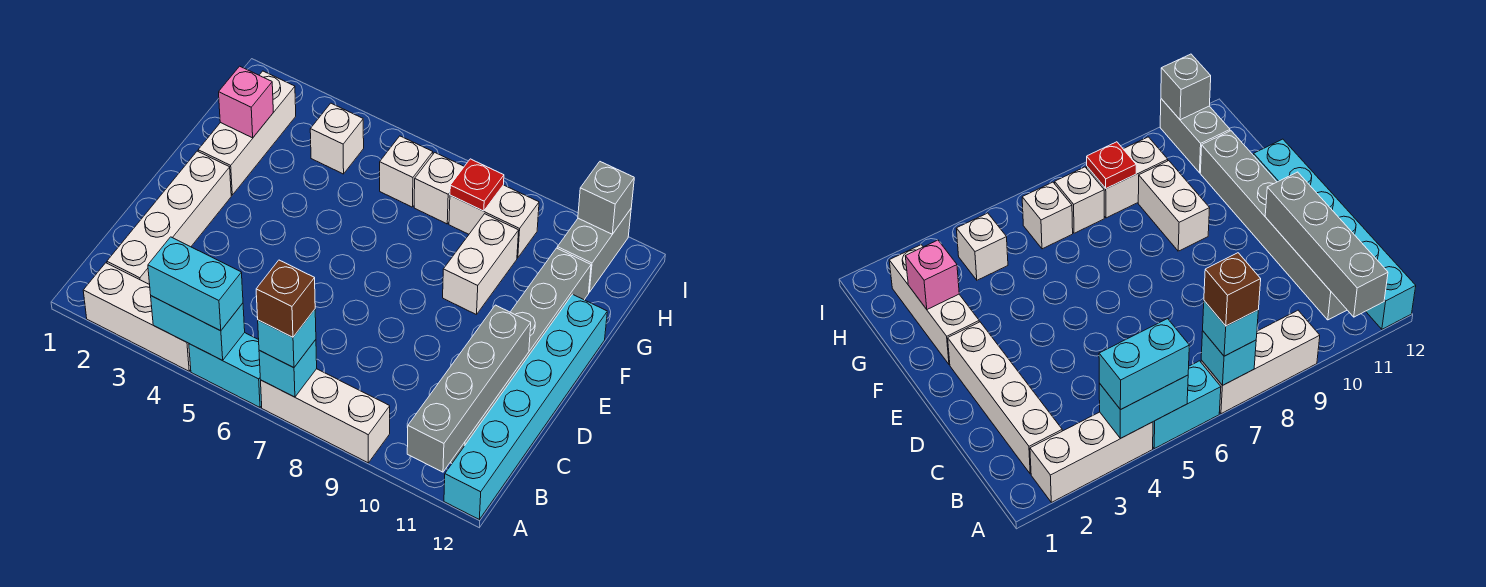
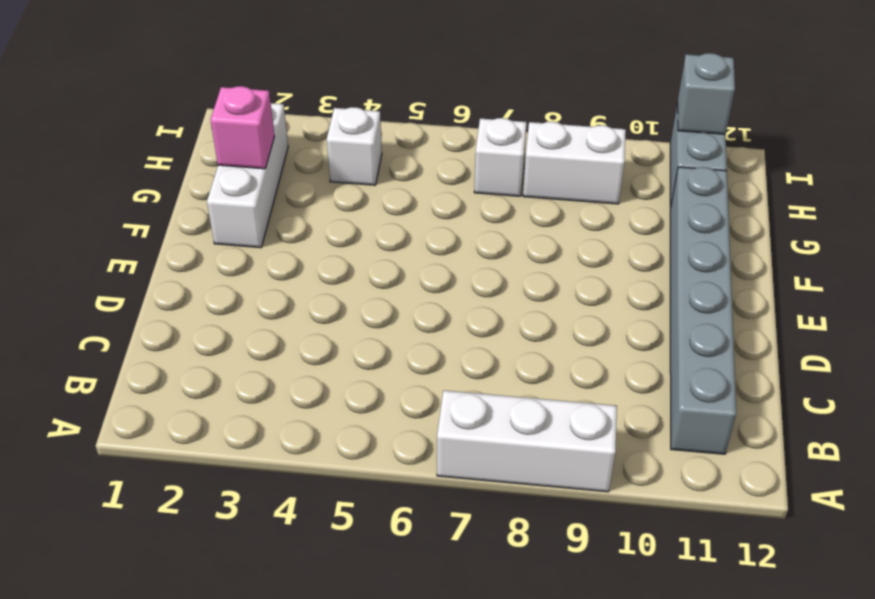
none -> white 1x3 brick [83,263,191,371]
none -> cyan 1x2 brick [189,333,262,407]
none -> cyan 1x6 brick [444,294,607,519]

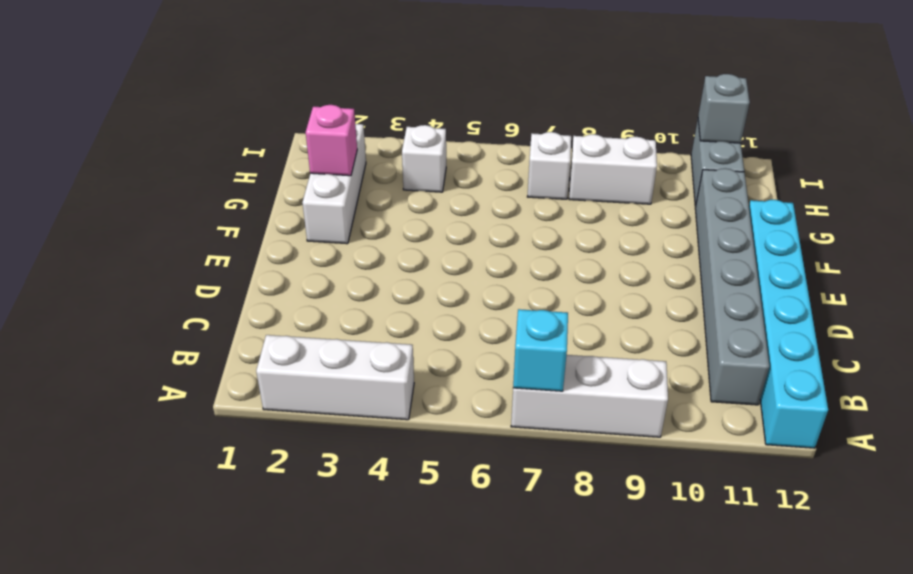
none -> cyan 1x2 brick [189,333,262,407]
none -> white 1x4 brick [107,151,231,285]
none -> white 1x2 brick [443,214,519,315]

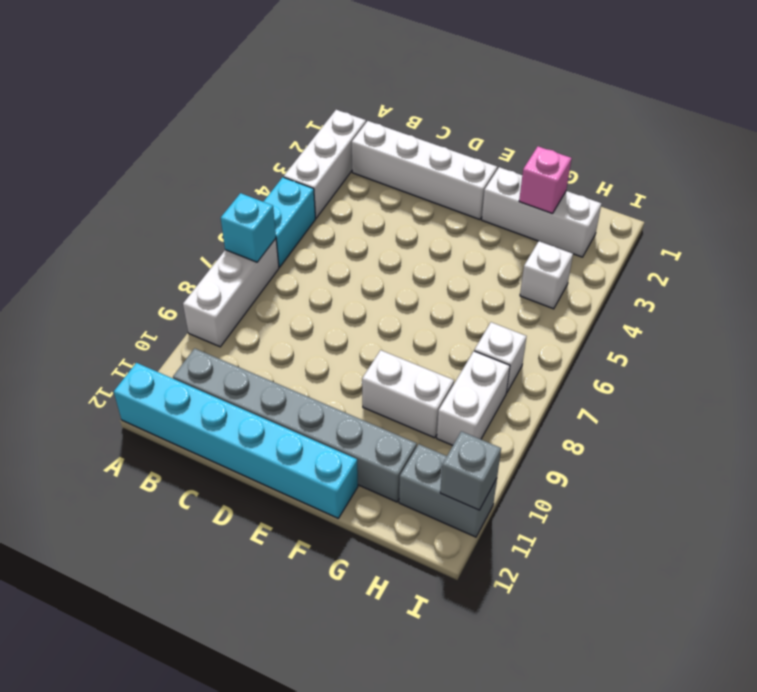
none -> white 1x1 brick [380,136,433,207]
none -> cyan 1x2 brick [151,296,245,360]
none -> grey 1x4 brick [407,305,531,472]

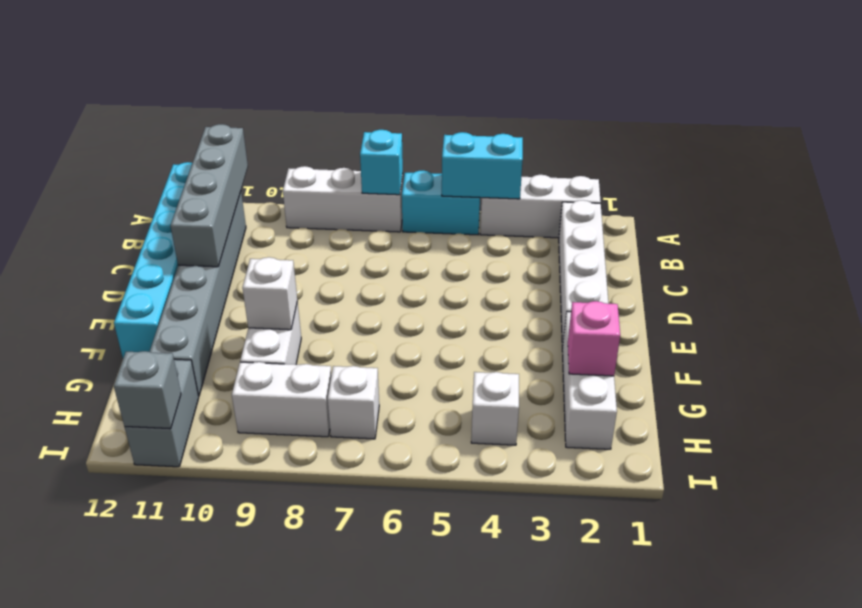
white 1x1 brick [243,257,297,330] -> white 1x1 brick moved to [380,136,433,207]
none -> red 1x1 plate [450,159,504,211]
none -> cyan 1x2 brick [148,237,243,331]
none -> cyan 1x1 brick [258,310,316,368]

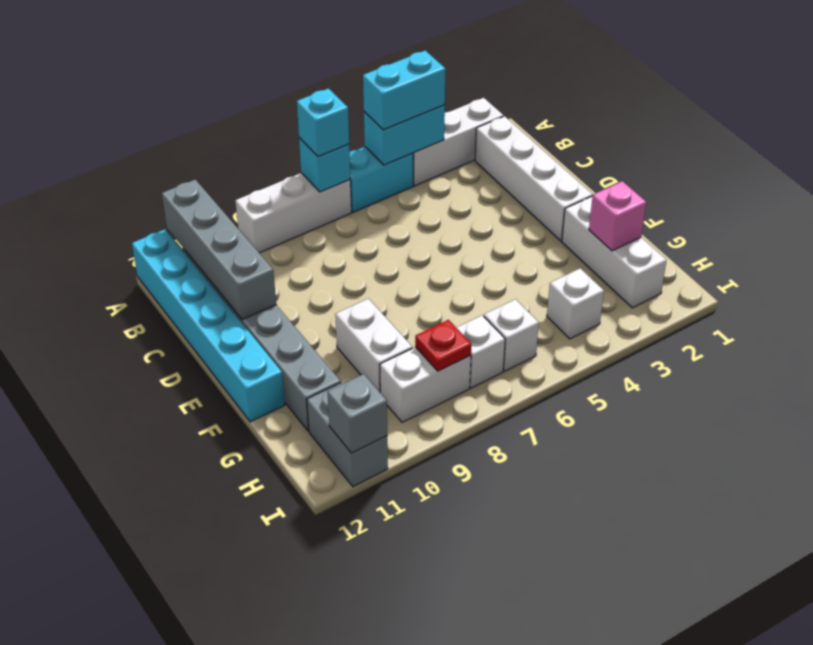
none -> brown 1x1 brick [256,260,315,337]

